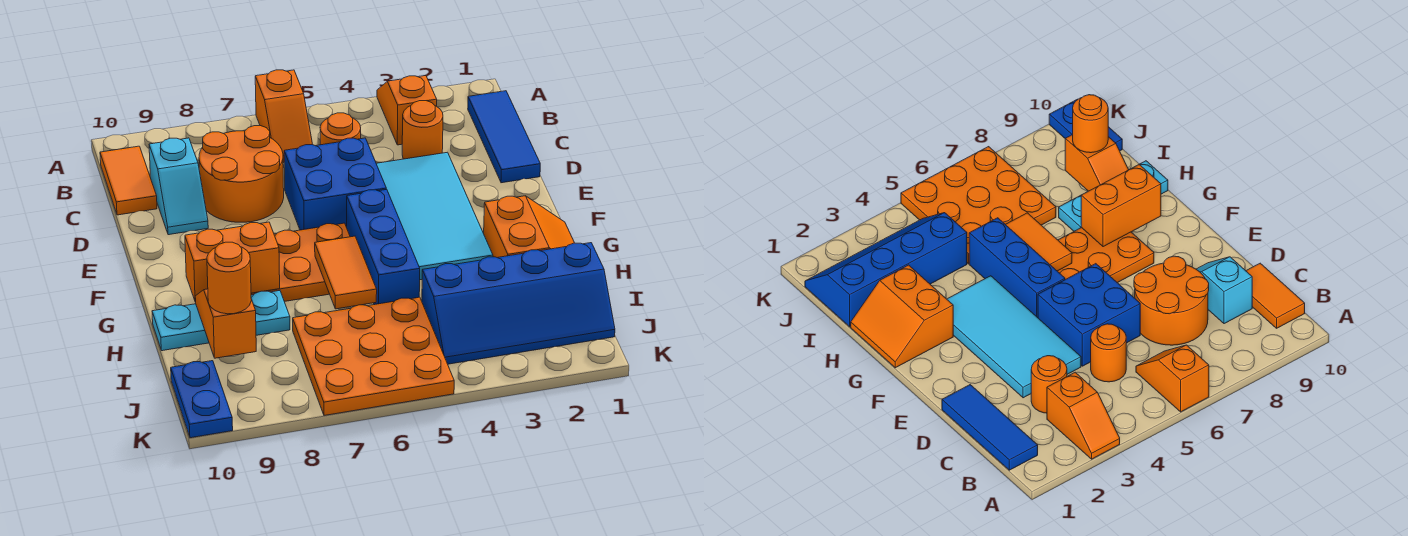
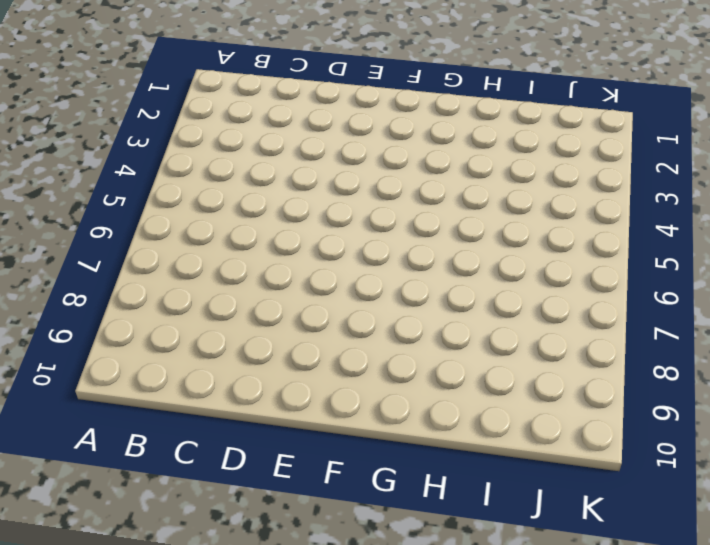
none -> orange 1x2 slope [377,76,437,145]
none -> orange 1x2 slope [255,70,313,163]
none -> blue 1x3 tile [468,91,540,183]

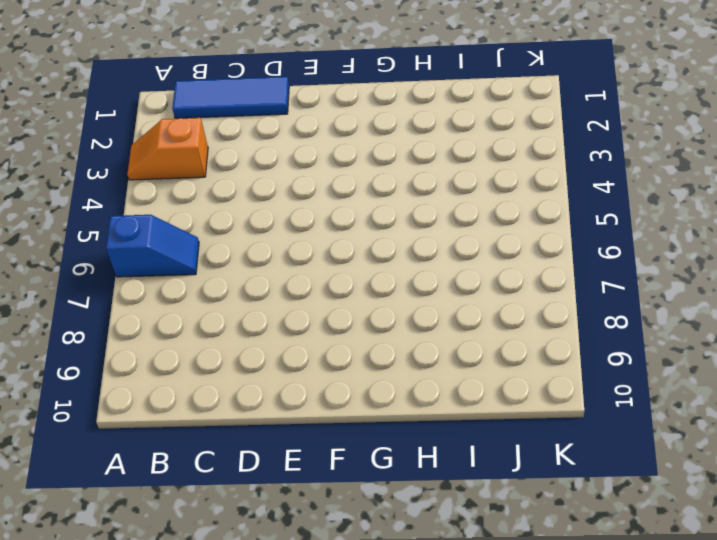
blue 1x2 slope [106,215,199,277] -> orange 1x2 slope [255,70,313,163]
none -> orange 1x2 tile [100,146,157,215]
none -> orange 1x1 round brick [402,101,443,159]
none -> orange 1x1 round brick [320,113,361,145]

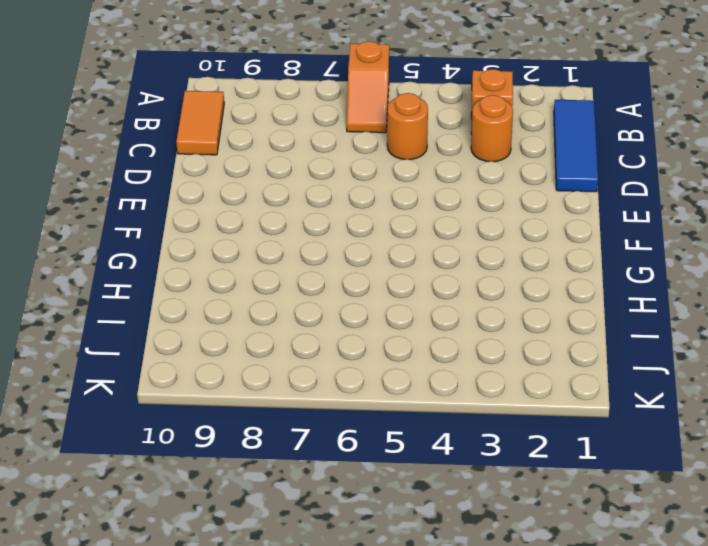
none -> orange 2x2 round brick [199,126,284,222]
none -> cyan 1x2 slope [149,138,208,235]
none -> cyan 2x4 tile [376,152,493,280]

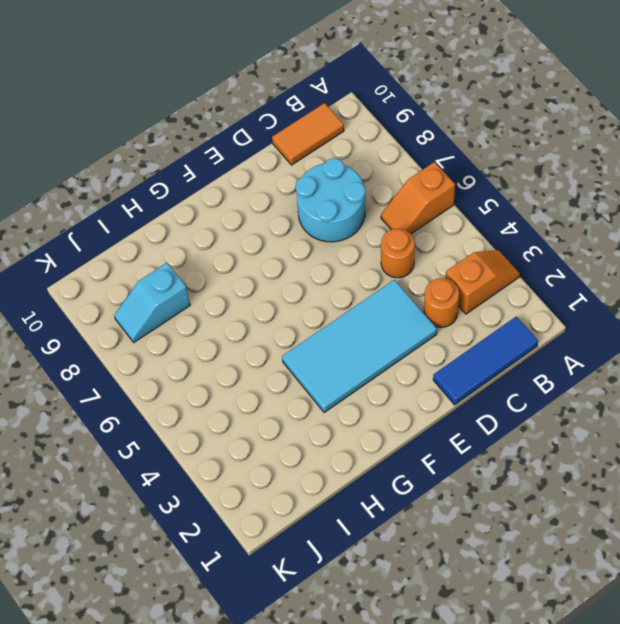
cyan 2x2 round brick [296,158,366,242] -> orange 2x2 round brick [199,126,284,222]
cyan 1x2 slope [114,263,190,342] -> cyan 1x2 slope moved to [149,138,208,235]
none -> blue 2x2 brick [284,138,386,230]
none -> blue 1x3 brick [347,189,420,305]
none -> orange 2x3 plate [251,223,350,302]

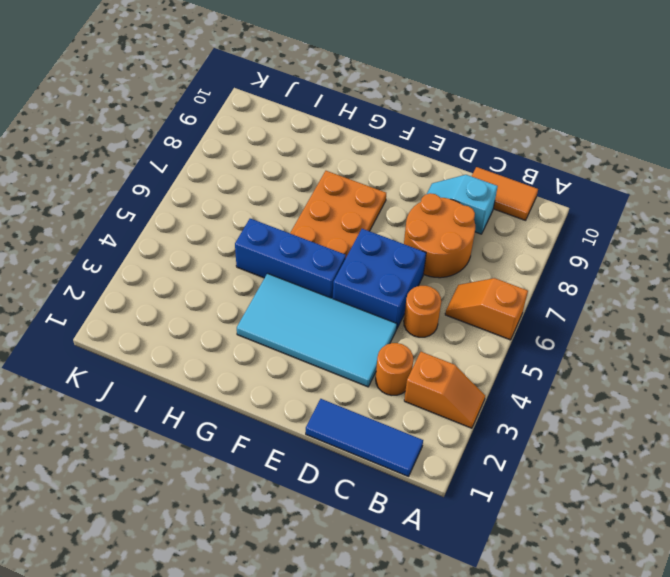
none -> orange 2x2 slope [484,196,574,258]
none -> cyan 1x3 plate [152,291,290,351]
none -> blue 2x4 slope [422,243,615,364]

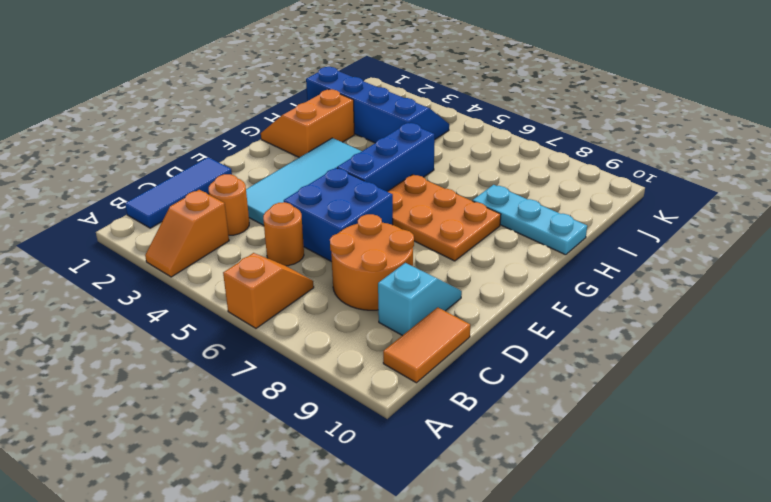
none -> orange 3x3 plate [293,297,454,415]
none -> blue 1x2 plate [171,361,233,438]
none -> orange 1x2 tile [315,236,377,309]

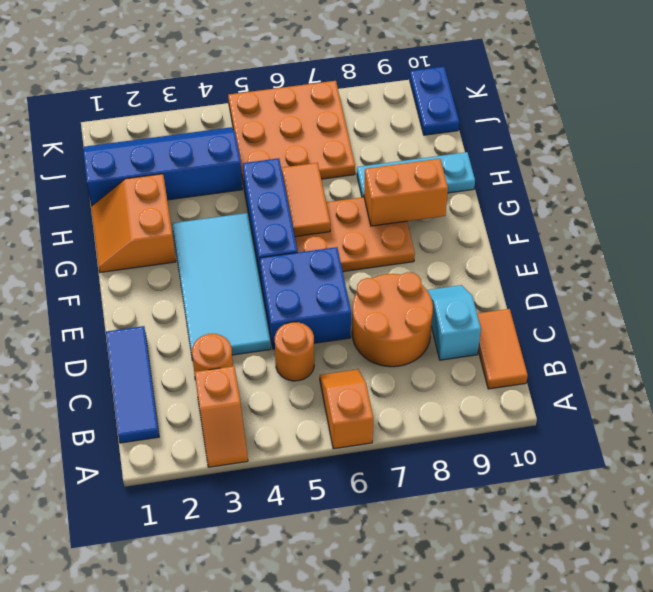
none -> orange 1x2 slope [195,289,256,358]
none -> orange 1x1 round brick [207,242,251,314]

